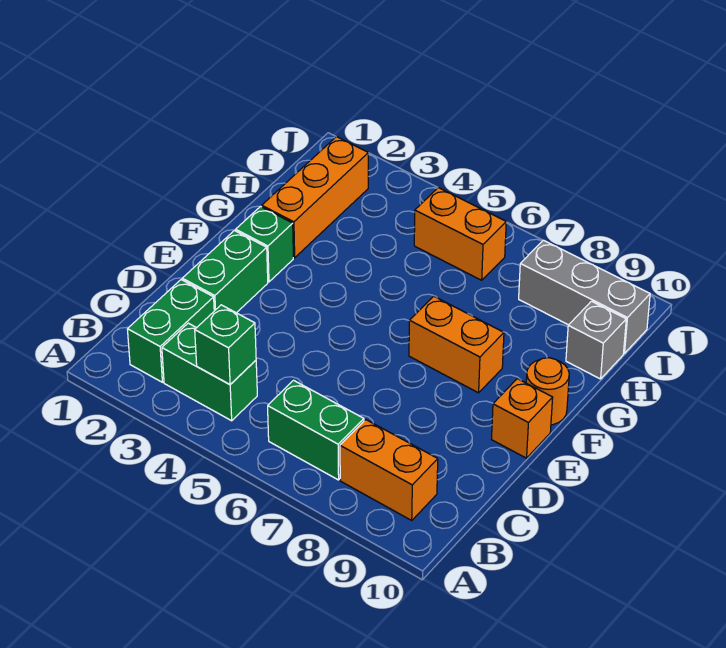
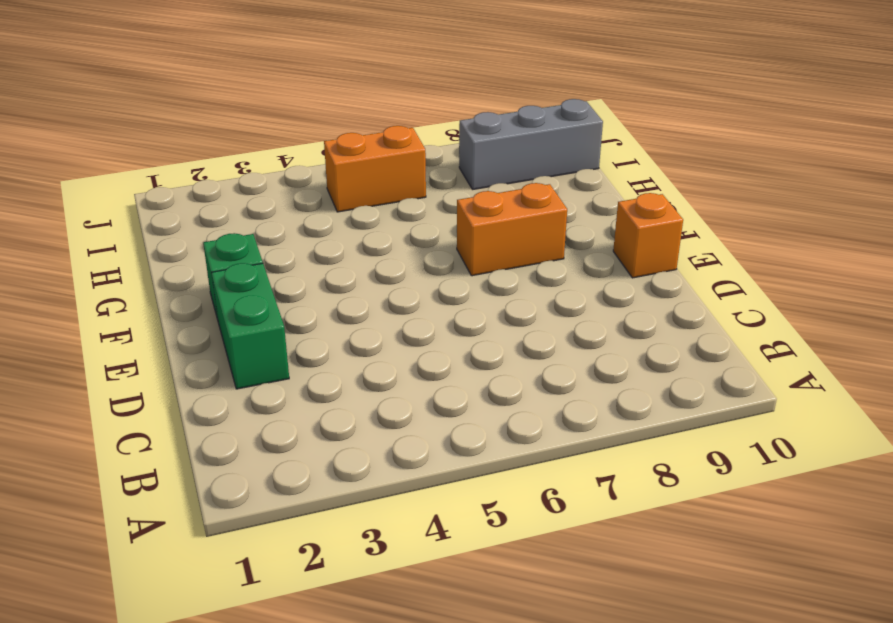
none -> green 1x2 brick [127,280,214,382]
none -> green 1x2 brick [162,323,257,421]
none -> green 1x2 brick [268,380,364,480]

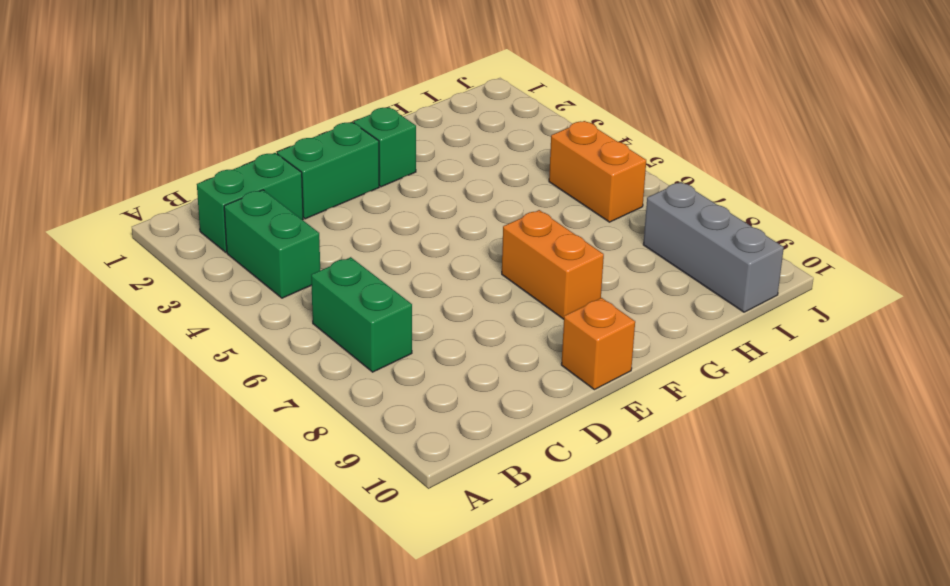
none -> orange 1x2 brick [340,420,438,520]
none -> orange 1x1 round brick [526,358,569,425]
none -> orange 1x3 brick [262,137,368,258]

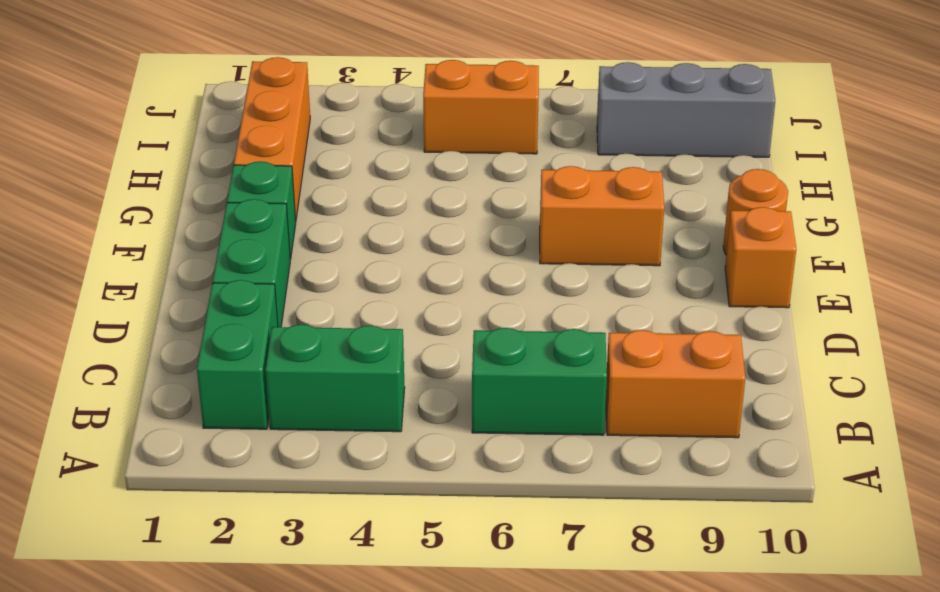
none -> grey 1x1 brick [566,301,626,379]
none -> green 1x1 brick [195,305,256,384]

